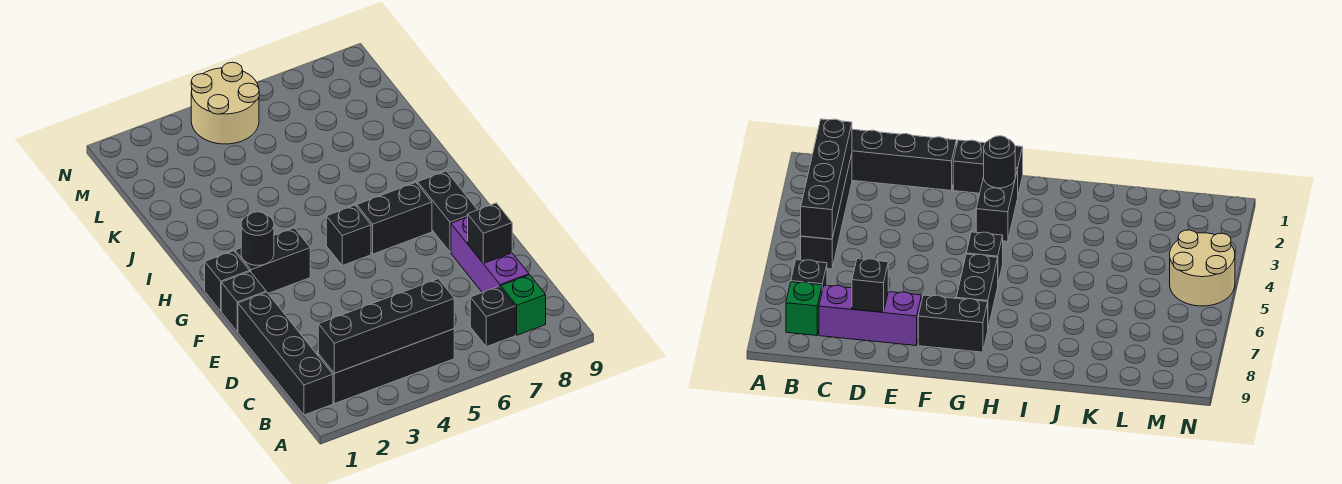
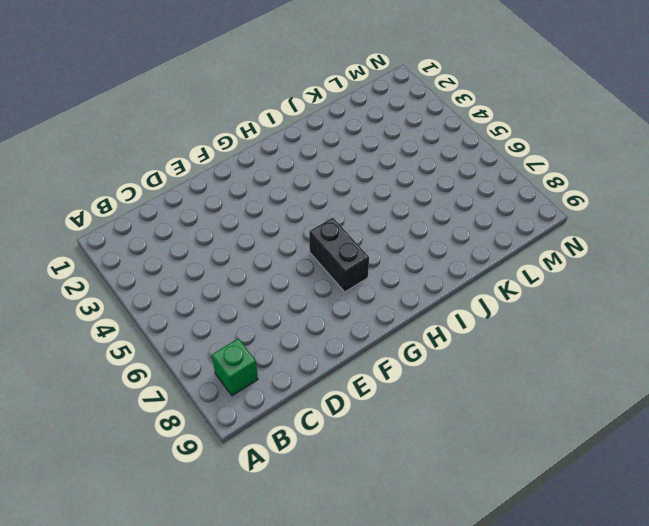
none -> black 1x4 brick [238,292,333,415]
none -> black 1x4 brick [318,329,454,404]
none -> black 1x1 brick [470,286,515,347]

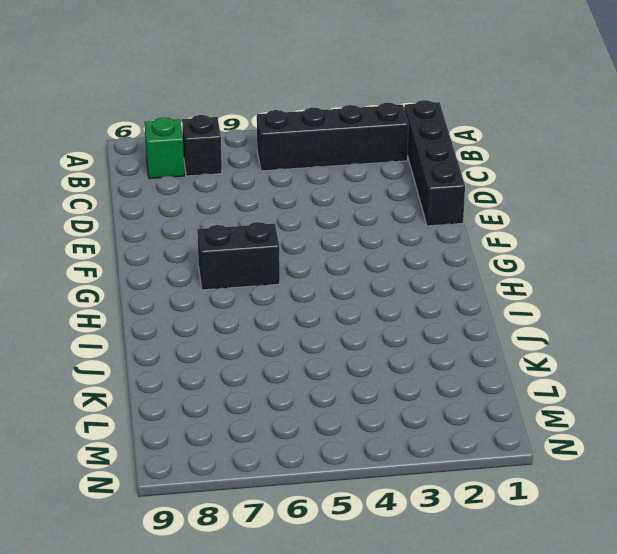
none -> purple 1x3 brick [451,217,529,293]
none -> black 1x1 brick [221,272,266,332]
none -> black 1x2 brick [418,171,477,252]

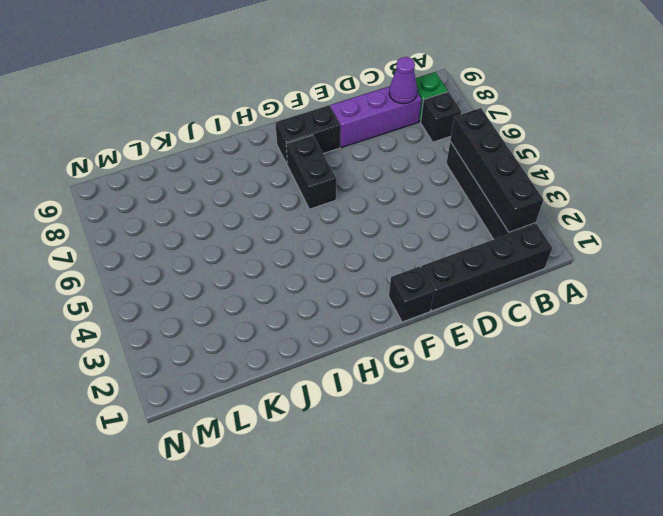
purple 1x1 cone [389,57,417,104] -> none
none -> black 1x1 brick [205,251,250,311]
none -> black 1x2 brick [235,228,310,293]
none -> black 1x1 brick [326,205,371,265]

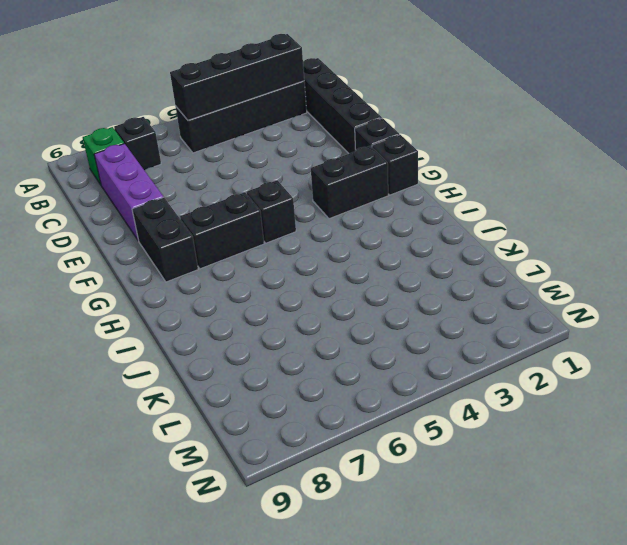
none -> tan 2x2 round brick [191,62,259,144]
none -> black 1x1 brick [468,203,512,263]
none -> black 1x1 round brick [241,212,274,265]

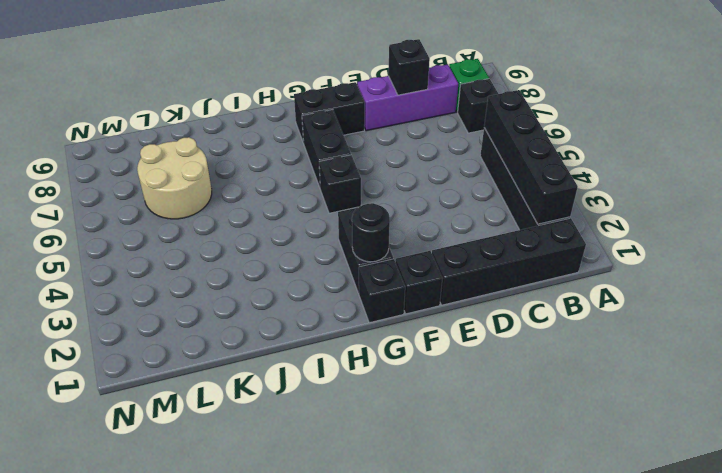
tan 2x2 round brick [137,137,212,219] -> tan 2x2 round brick moved to [191,62,259,144]

